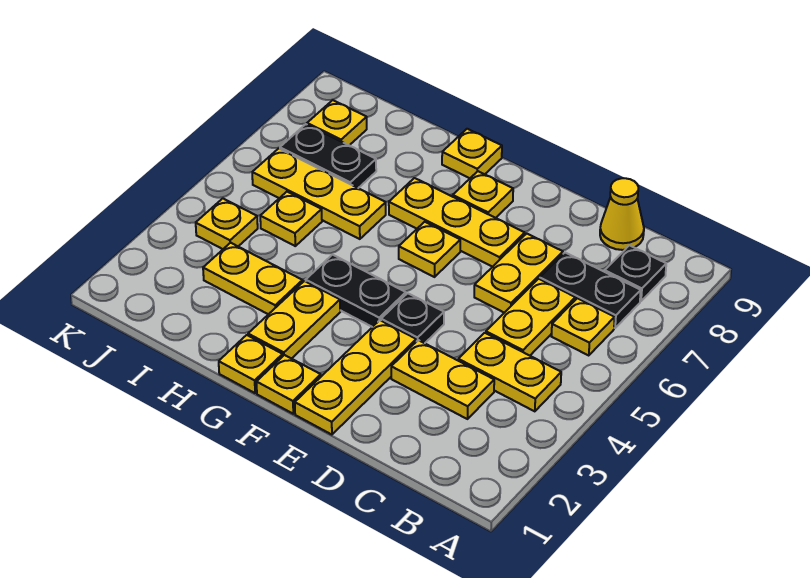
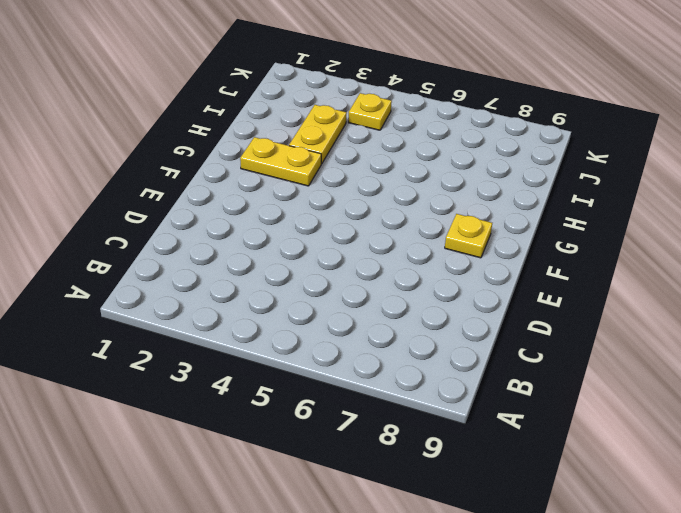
none -> yellow 1x2 plate [458,333,561,411]
none -> yellow 1x1 plate [551,298,615,356]
none -> black 1x2 plate [540,253,641,328]

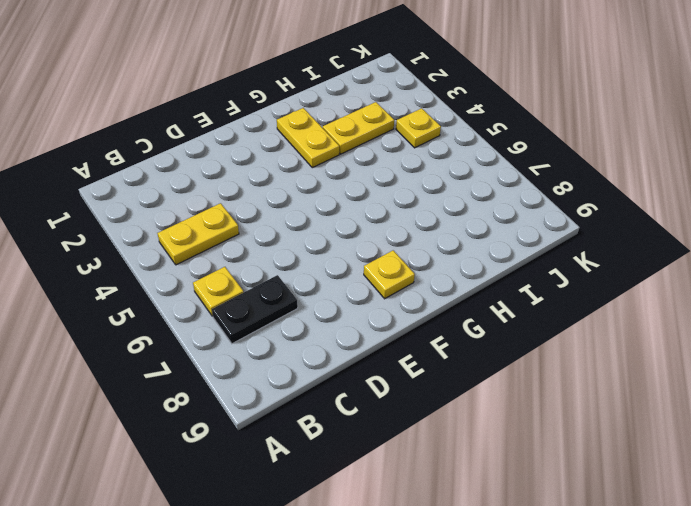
none -> black 1x1 plate [605,245,666,301]
none -> yellow 1x2 plate [391,340,494,419]
none -> yellow 1x2 plate [486,279,575,356]

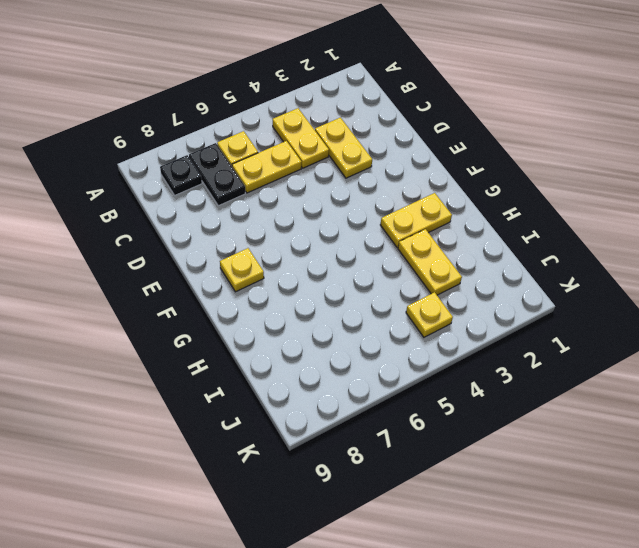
none -> yellow 1x1 cone [600,178,644,250]
none -> yellow 1x2 plate [474,234,563,313]
none -> yellow 1x3 plate [295,320,416,435]

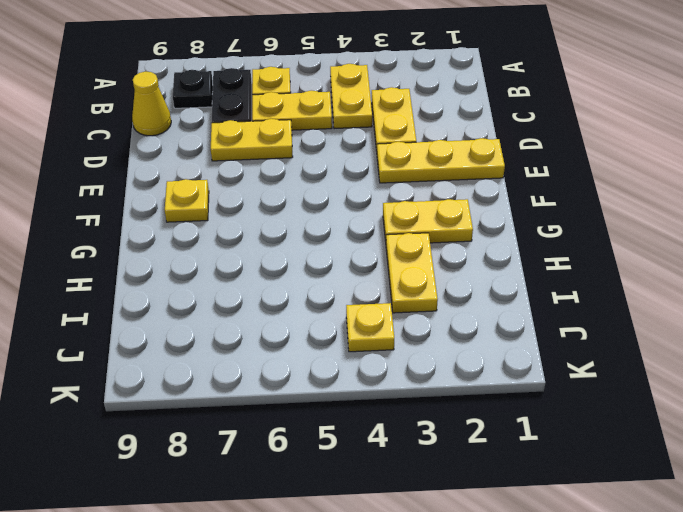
none -> black 1x1 plate [381,293,444,343]
none -> yellow 1x3 plate [389,178,525,267]
none -> yellow 1x1 plate [257,355,321,414]

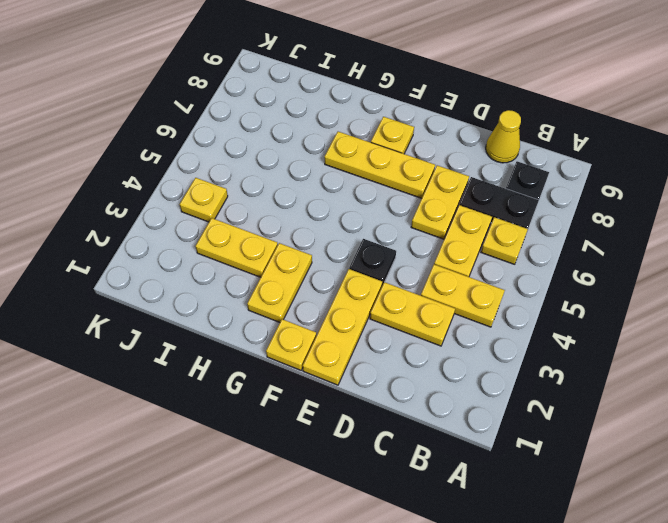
none -> black 1x2 plate [306,255,406,327]
none -> yellow 1x1 plate [399,222,460,277]
none -> yellow 1x1 plate [219,335,283,393]

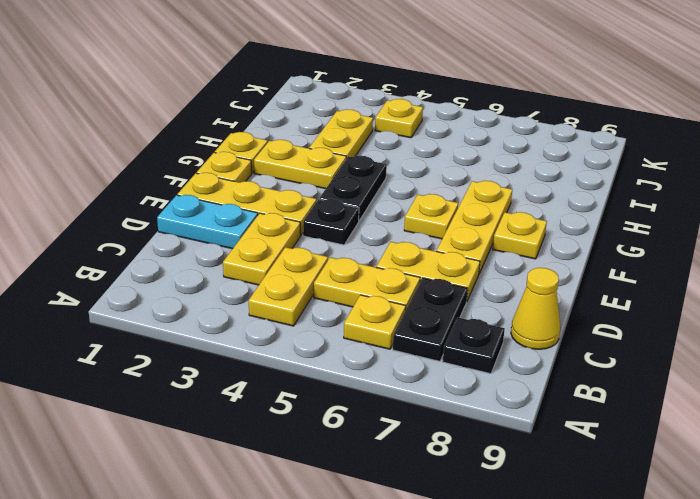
cyan 1x2 plate [157,195,258,249] -> none
none -> yellow 1x1 plate [442,129,502,178]
none -> yellow 1x3 plate [252,149,386,239]
none -> yellow 1x1 plate [260,192,322,246]

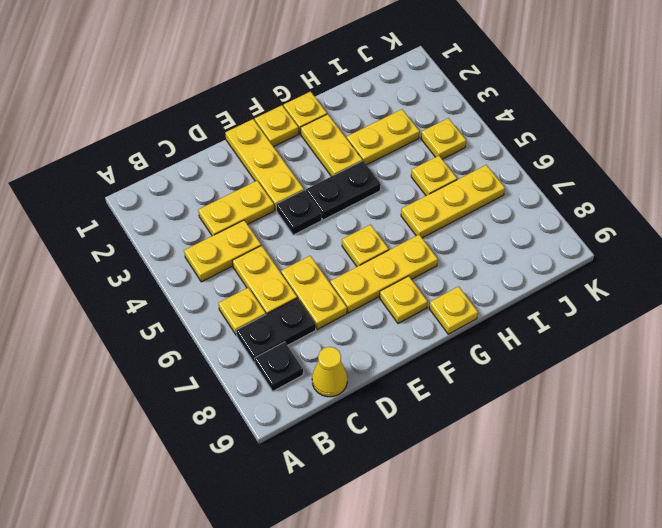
none -> black 1x2 plate [280,124,376,188]
none -> yellow 1x1 plate [307,100,367,145]

